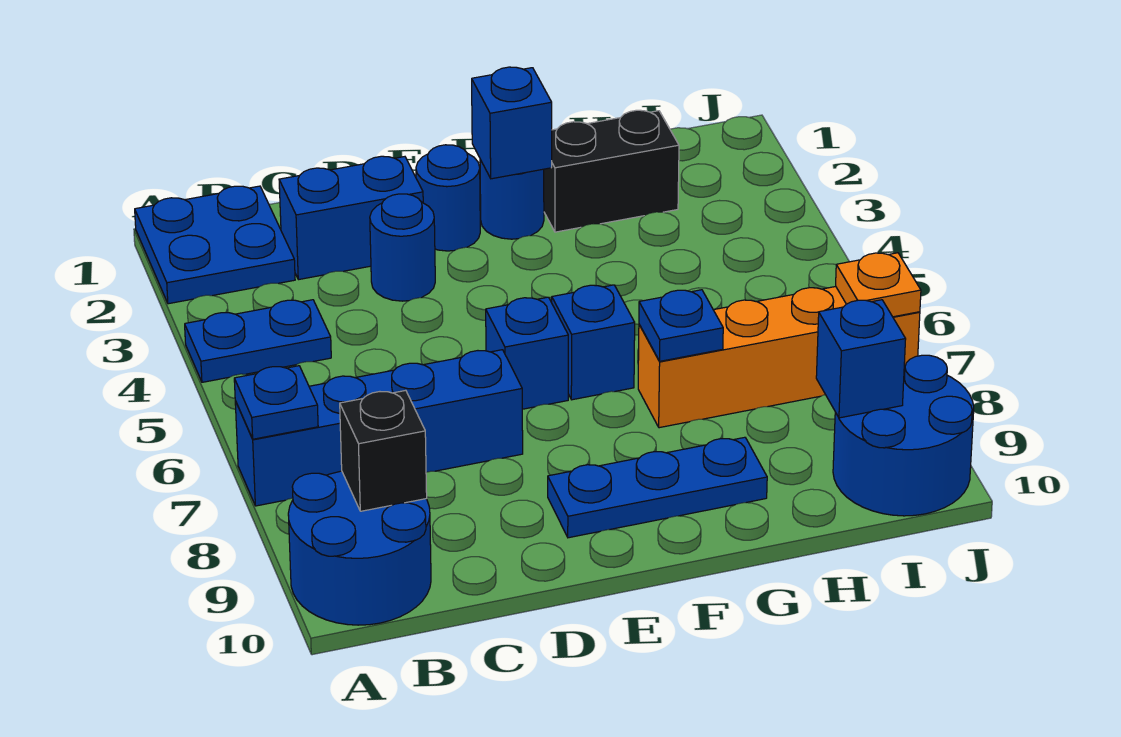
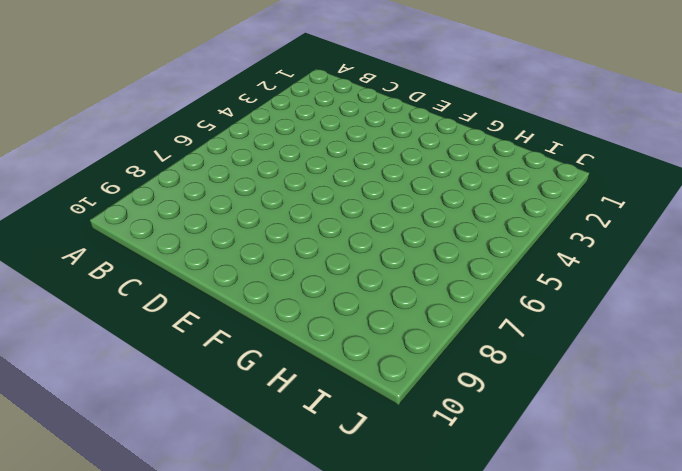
none -> blue 2x2 plate [135,186,295,304]
none -> blue 1x2 plate [185,300,331,382]
none -> blue 1x4 brick [235,350,523,506]

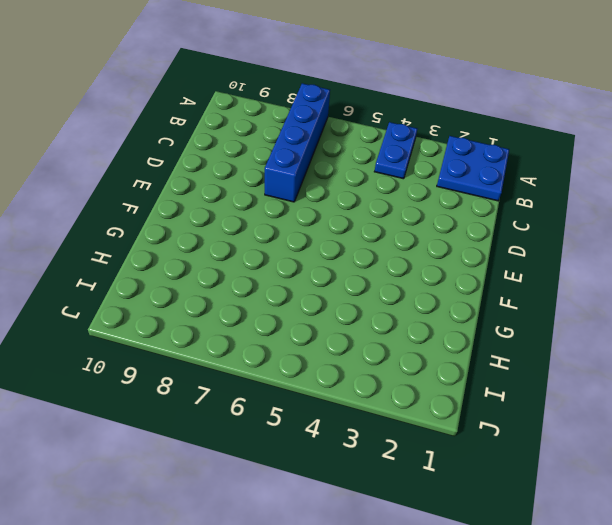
none -> blue 2x2 round brick [288,471,431,625]
none -> blue 1x2 brick [279,156,423,280]
none -> blue 1x1 round brick [370,194,435,301]

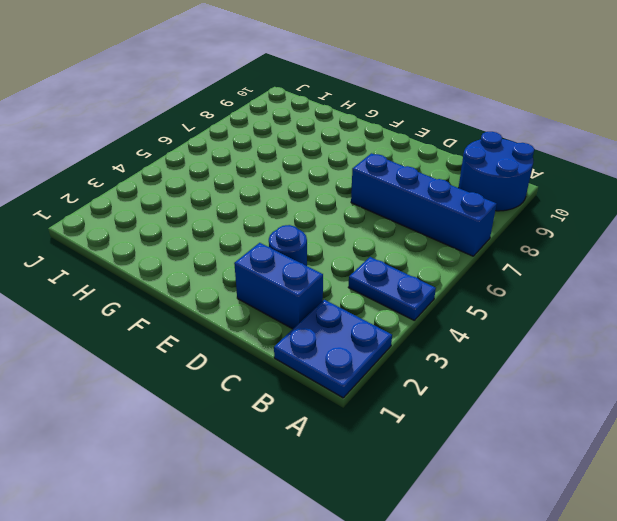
none -> blue 1x1 round brick [416,145,480,251]
none -> blue 1x1 brick [486,297,568,409]
none -> blue 1x3 plate [548,437,767,538]

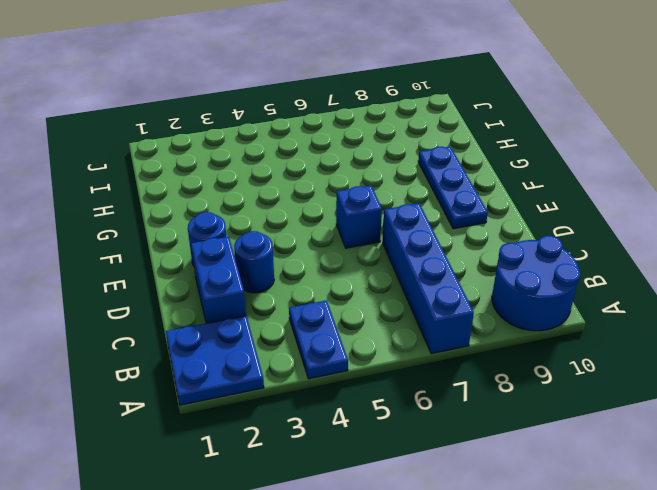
none -> blue 1x1 round brick [480,159,544,239]
none -> blue 1x1 brick [552,285,635,400]
none -> black 1x2 brick [544,110,679,232]

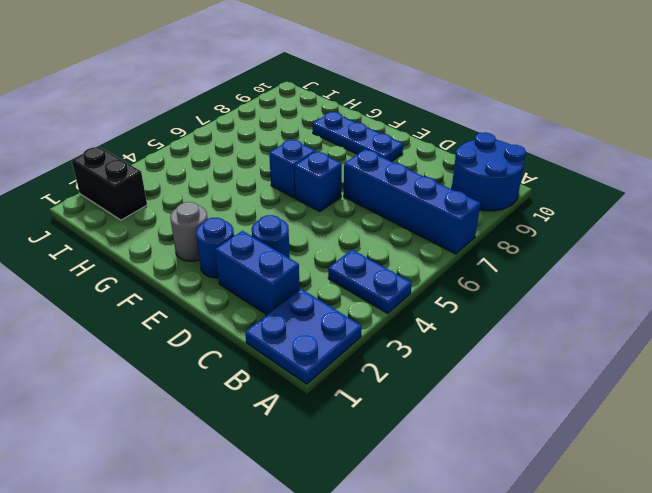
grey 1x1 round brick [170,202,207,261] -> blue 1x1 round brick [480,159,544,239]
black 1x2 brick [72,146,147,220] -> black 1x2 brick moved to [544,110,679,232]
none -> orange 1x4 brick [638,287,920,428]
none -> blue 2x2 round brick [833,355,974,516]
none -> blue 1x1 plate [234,366,318,439]

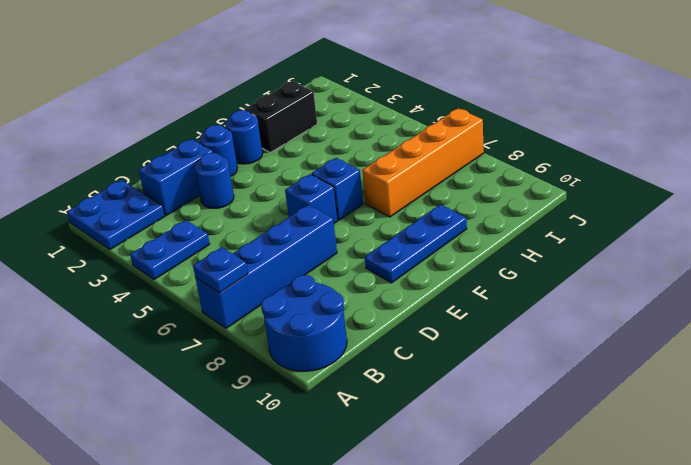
none -> blue 2x2 round brick [833,355,974,516]
none -> black 1x1 brick [340,390,427,511]
none -> blue 1x1 brick [472,67,552,179]

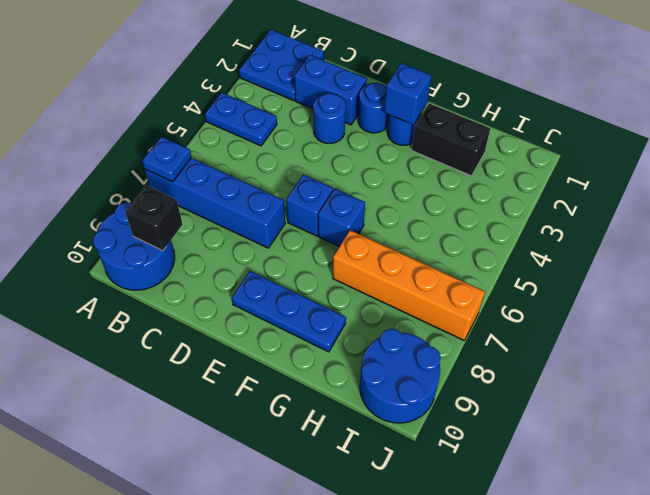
none -> blue 1x1 plate [639,290,723,361]
none -> blue 1x1 brick [816,300,906,418]
none -> orange 1x1 plate [836,253,921,317]

